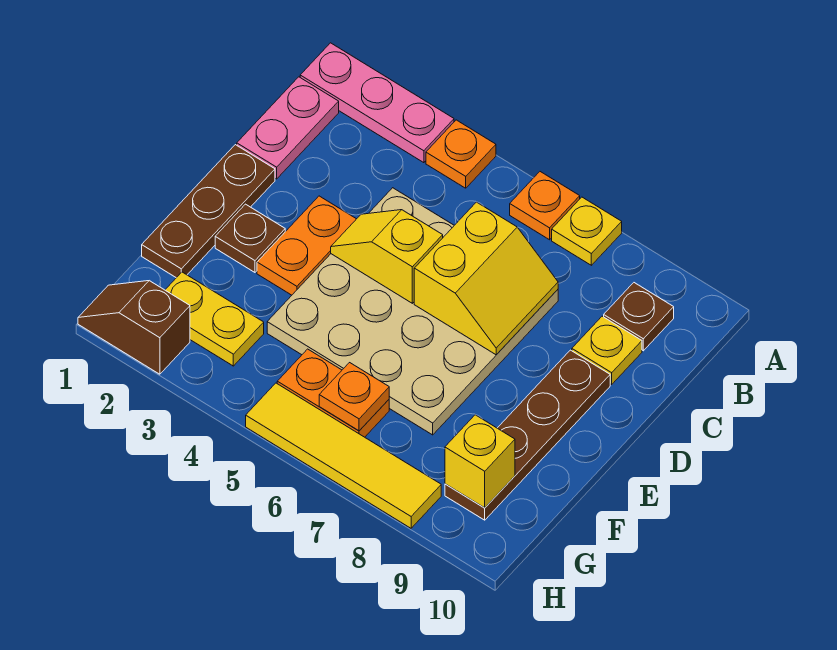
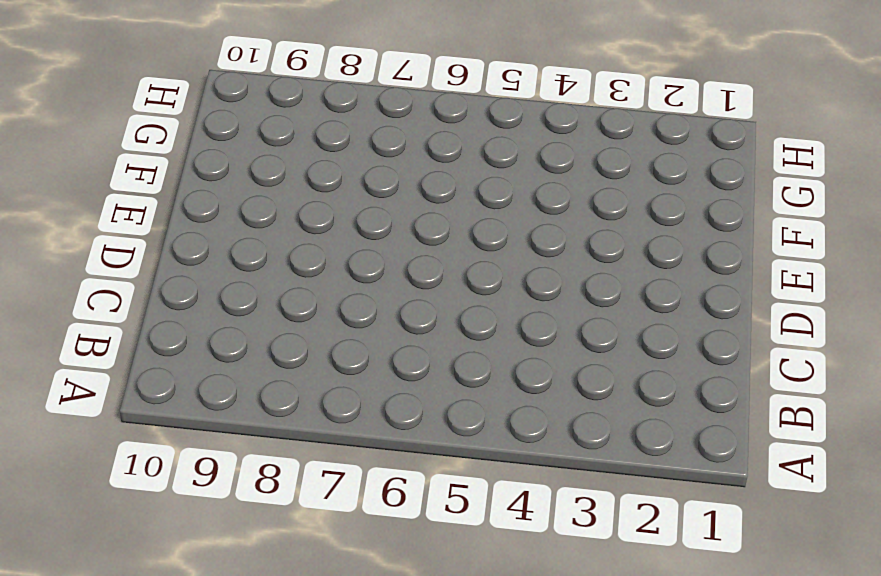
none -> pink 1x3 plate [300,43,454,163]
none -> orange 1x1 plate [426,120,496,188]
none -> orange 1x1 plate [510,172,580,240]

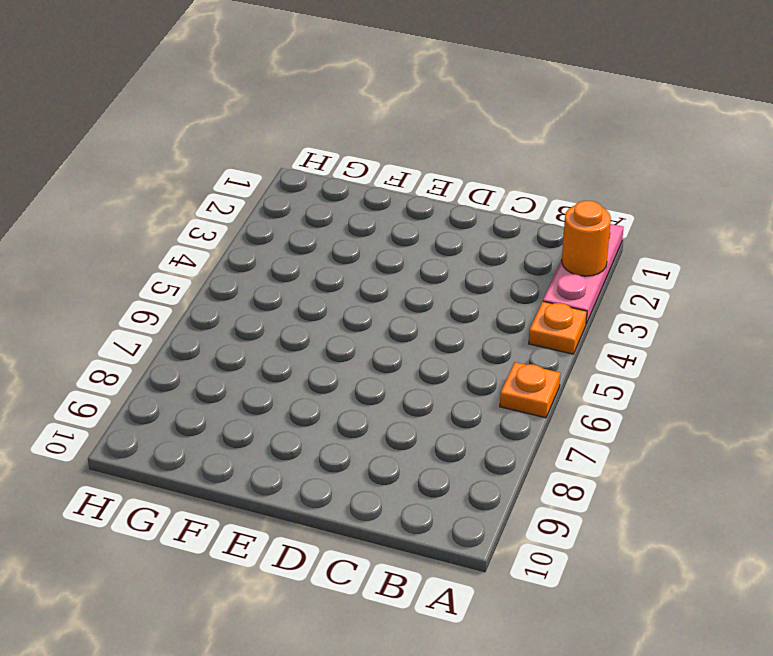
orange 1x1 round brick [562,201,611,276] -> none
none -> yellow 1x1 plate [552,197,622,265]
none -> pink 1x2 plate [237,77,339,179]
none -> brown 1x1 plate [604,283,674,351]

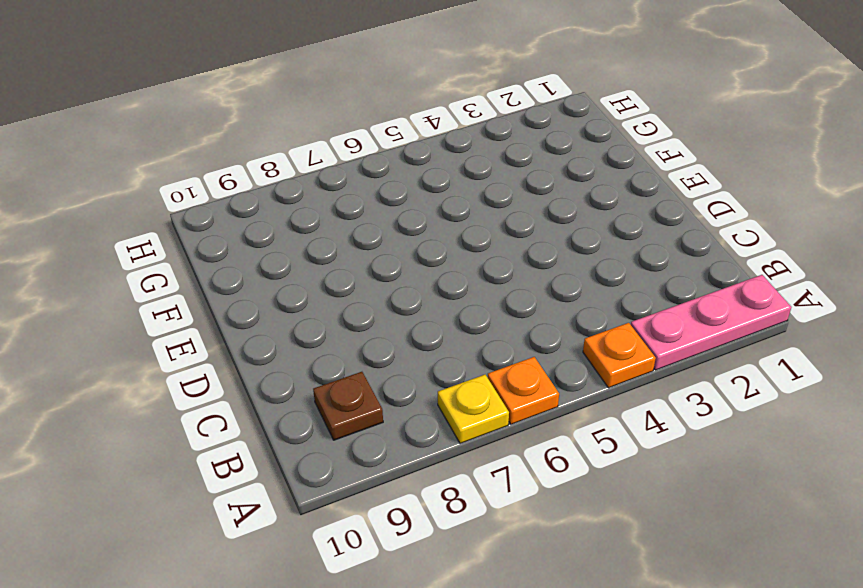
none -> pink 1x2 plate [237,77,339,179]
none -> tan 4x4 plate [267,188,558,435]
none -> yellow 1x1 plate [572,316,642,384]

